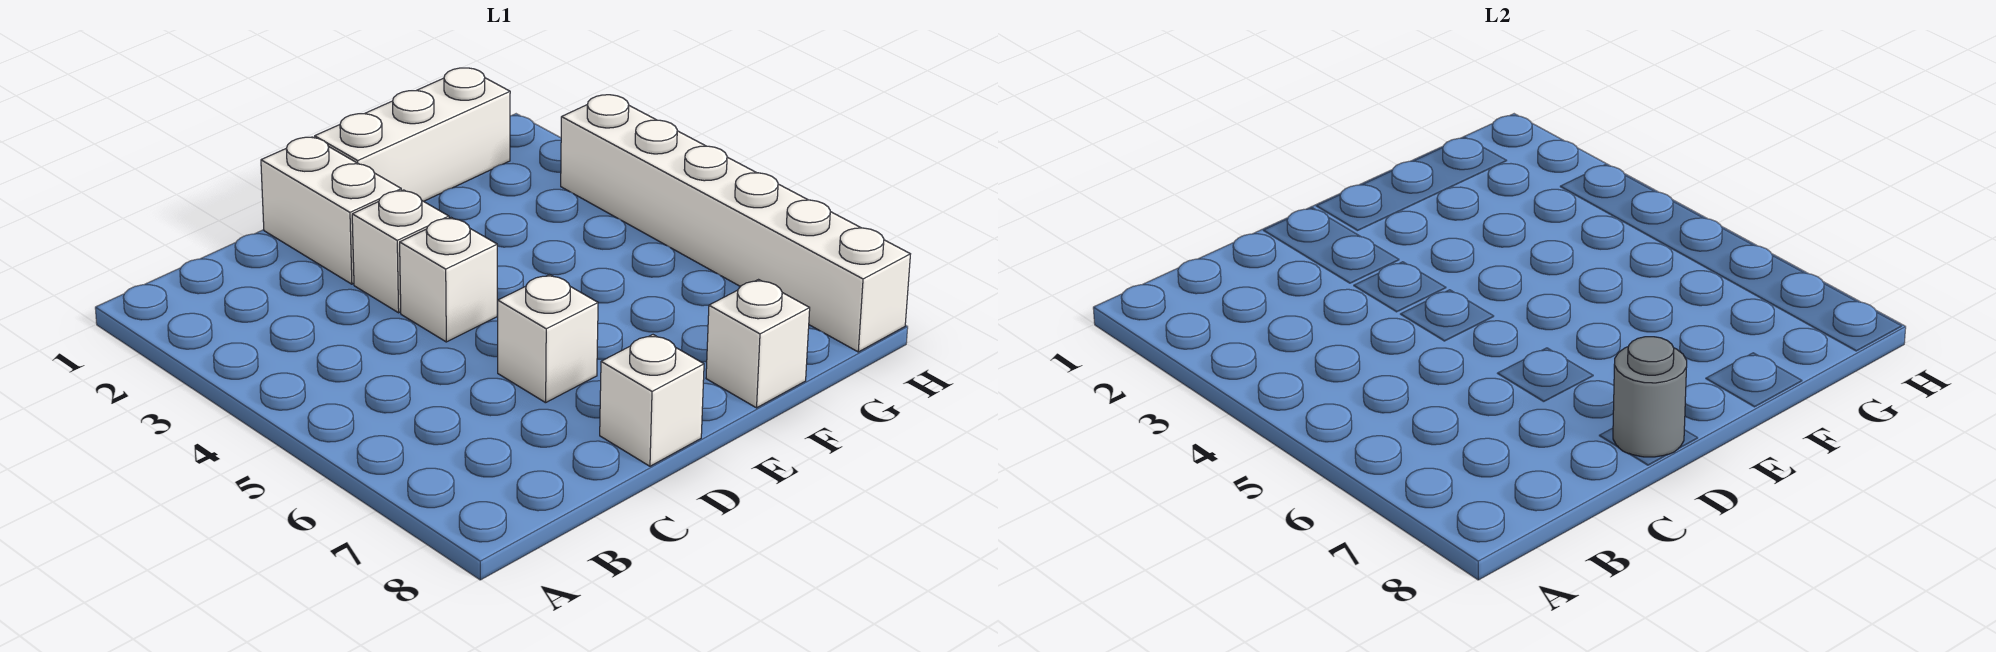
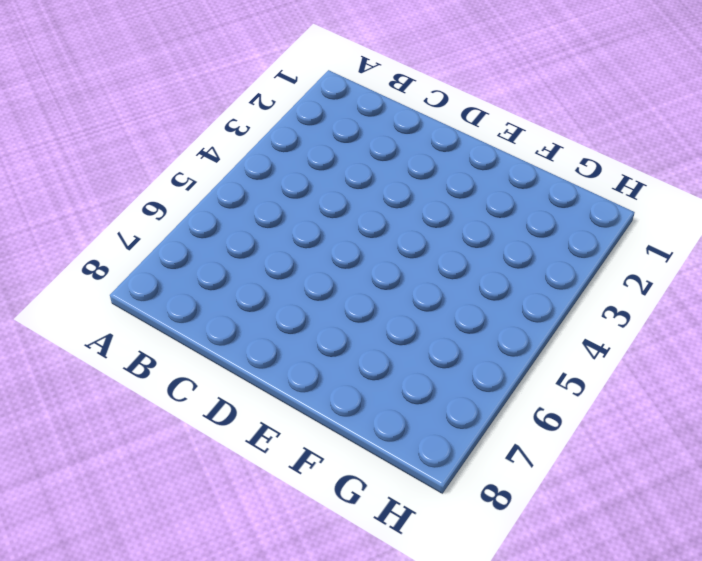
none -> white 1x2 brick [261,137,401,284]
none -> white 1x1 brick [352,190,449,313]

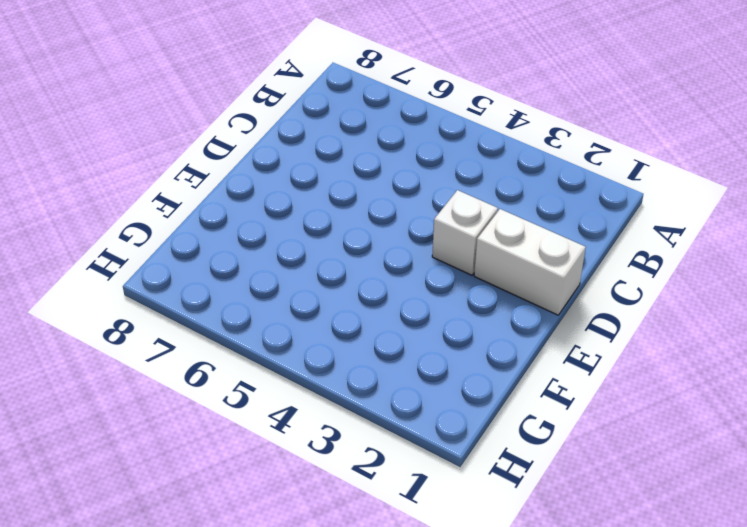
none -> white 1x1 brick [400,218,498,342]
none -> white 1x1 brick [498,274,598,403]

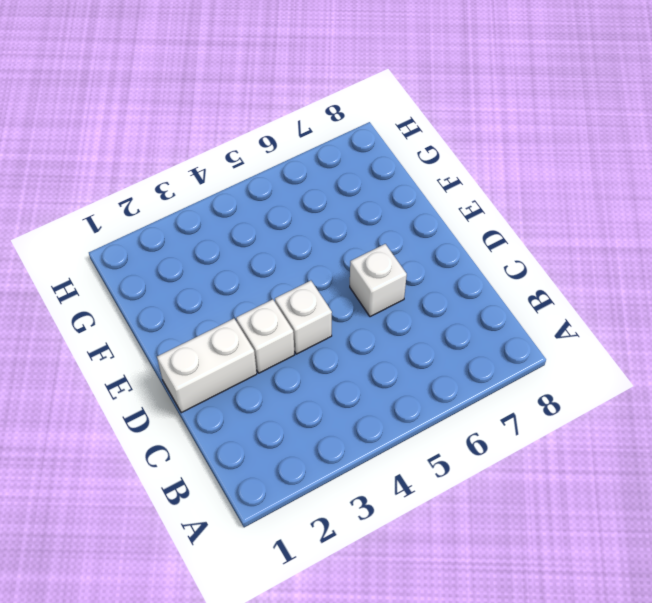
none -> white 1x1 brick [600,335,704,466]
none -> white 1x3 brick [315,68,510,201]

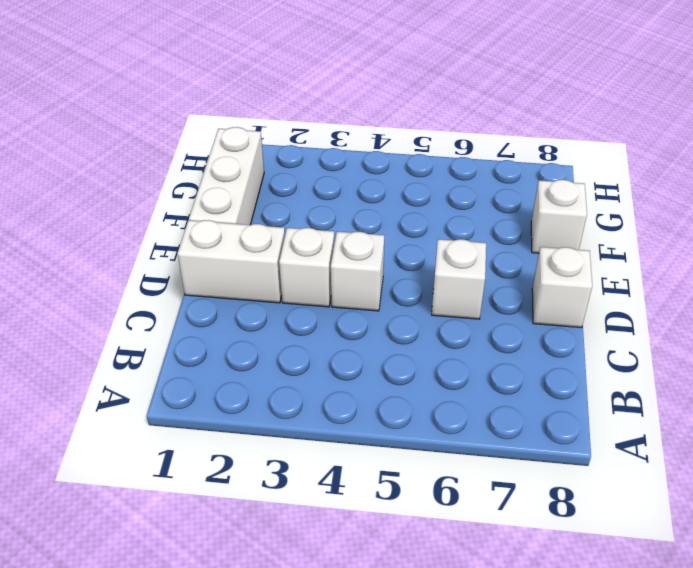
none -> white 1x6 brick [561,95,910,352]
none -> grey 1x1 round brick [1613,337,1687,457]

